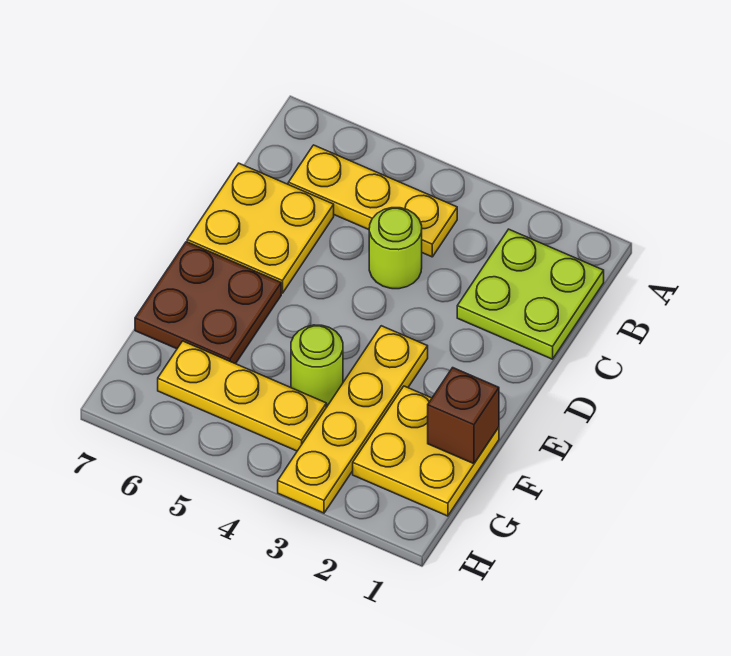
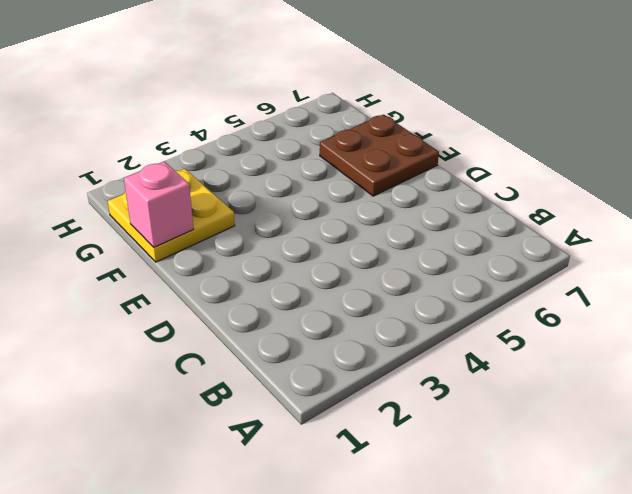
pink 1x1 brick [124,162,194,247] -> brown 1x1 brick [428,368,499,464]
none -> lime 2x2 plate [457,229,604,359]
none -> yellow 1x3 plate [288,145,457,257]

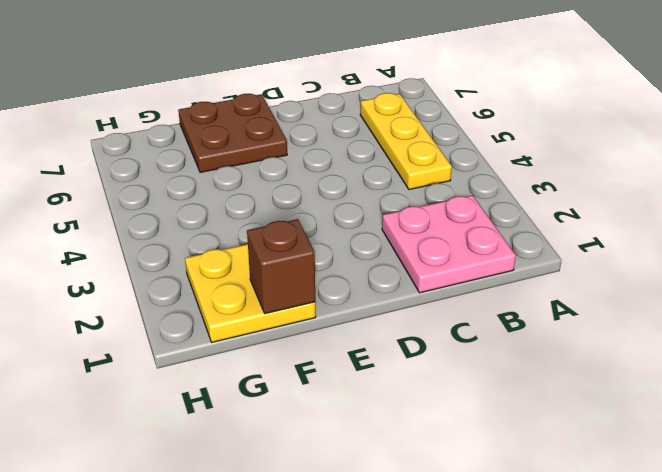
pink 2x2 plate [382,195,516,293] -> lime 2x2 plate [457,229,604,359]
none -> lime 1x1 round brick [369,208,422,289]
none -> yellow 2x2 plate [187,163,334,293]

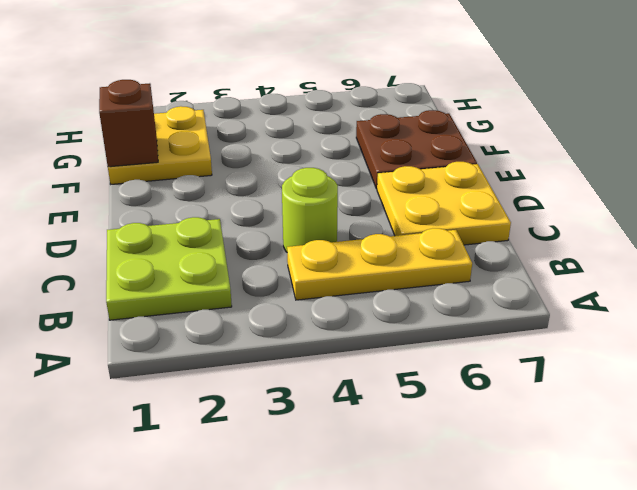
none -> yellow 1x4 plate [278,326,428,513]
none -> lime 1x1 round brick [291,325,343,405]

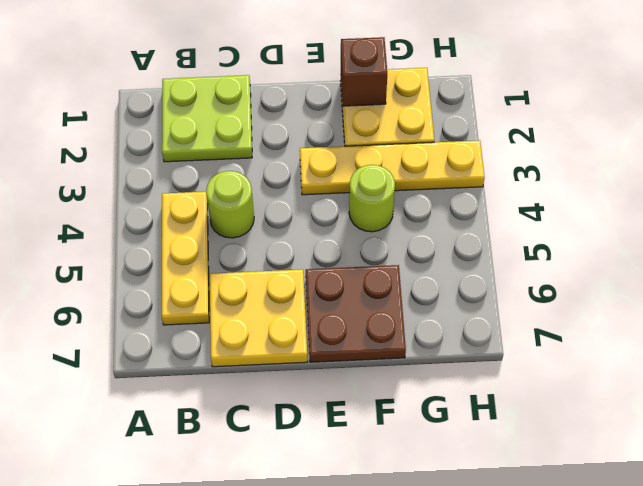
none -> yellow 1x3 plate [158,341,326,451]

